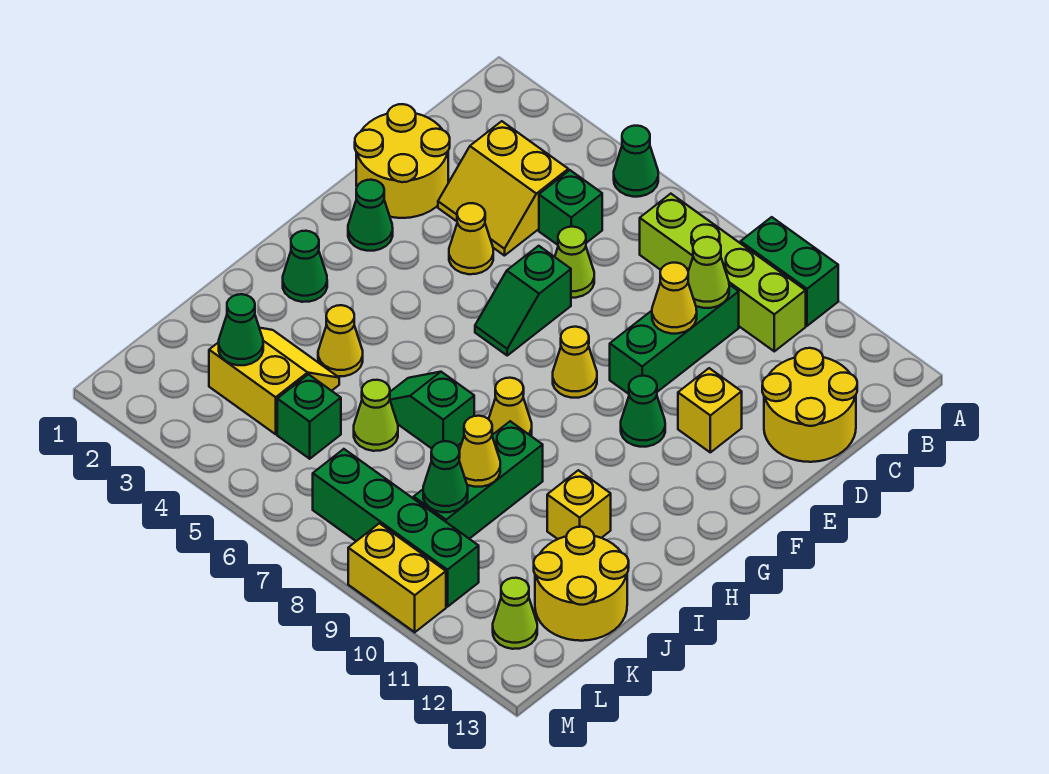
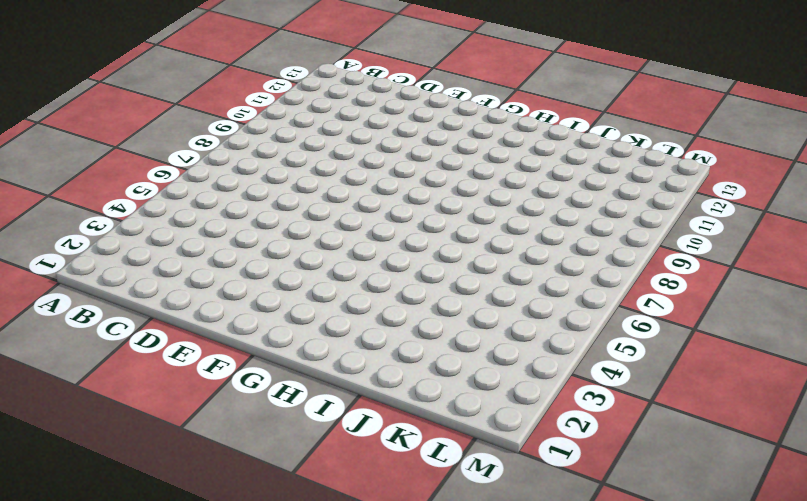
none -> green 1x1 cone [614,126,658,197]
none -> green 1x2 brick [741,217,838,326]
none -> lime 1x4 brick [640,194,806,351]
none -> yellow 2x2 slope [438,121,568,256]

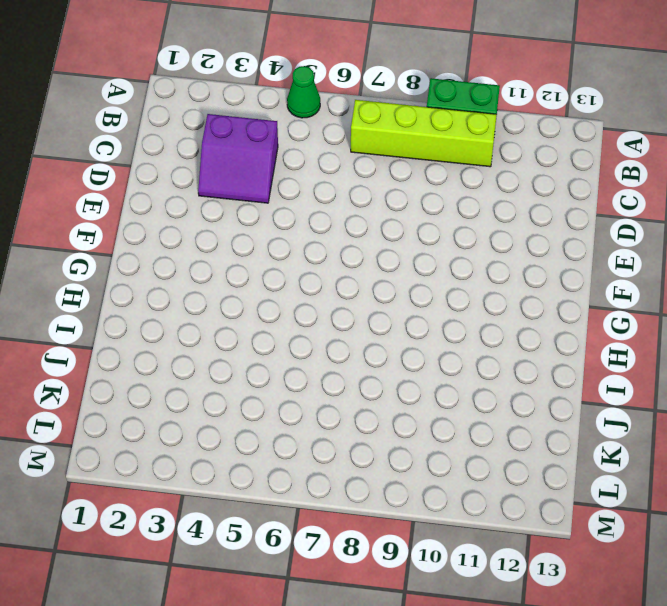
purple 2x2 slope [198,114,278,203] -> yellow 2x2 slope [438,121,568,256]
none -> green 1x1 brick [539,170,602,245]
none -> green 1x3 brick [610,285,739,394]
none -> yellow 2x2 round brick [762,348,857,462]
none -> yellow 2x2 round brick [355,104,450,218]

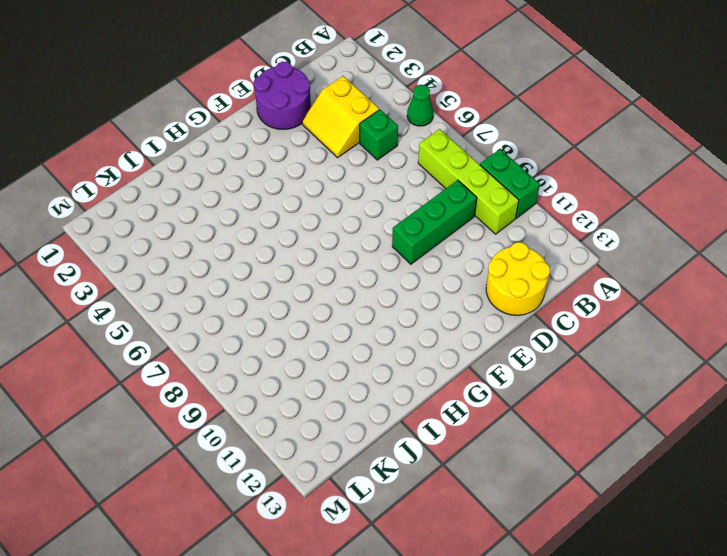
purple 2x2 round brick [254,61,311,129] -> yellow 2x2 round brick [355,104,450,218]
none -> lime 1x1 cone [555,227,594,298]
none -> yellow 1x1 cone [449,203,493,274]
none -> green 1x2 slope [475,246,571,355]
none -> yellow 1x1 brick [678,368,742,452]

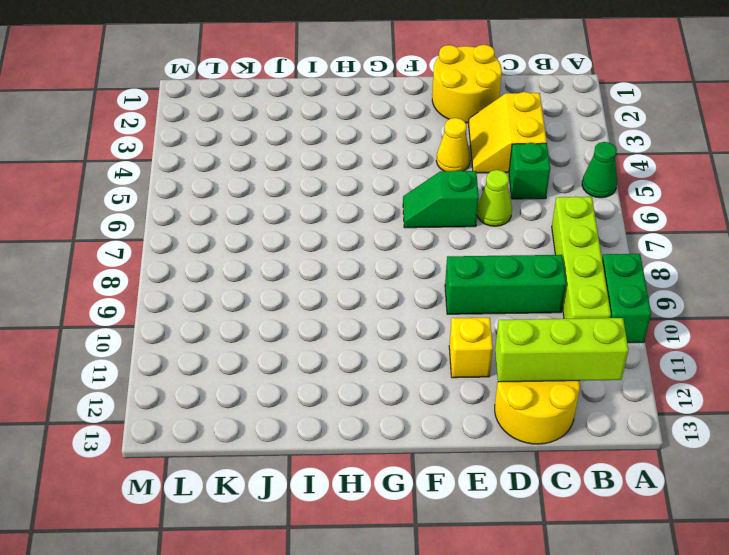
lime 1x3 brick [495,318,628,382] -> none
none -> green 1x1 cone [348,180,393,251]
none -> yellow 1x1 cone [553,327,597,398]
none -> green 1x1 cone [621,376,665,447]
none -> green 1x1 cone [283,231,327,302]

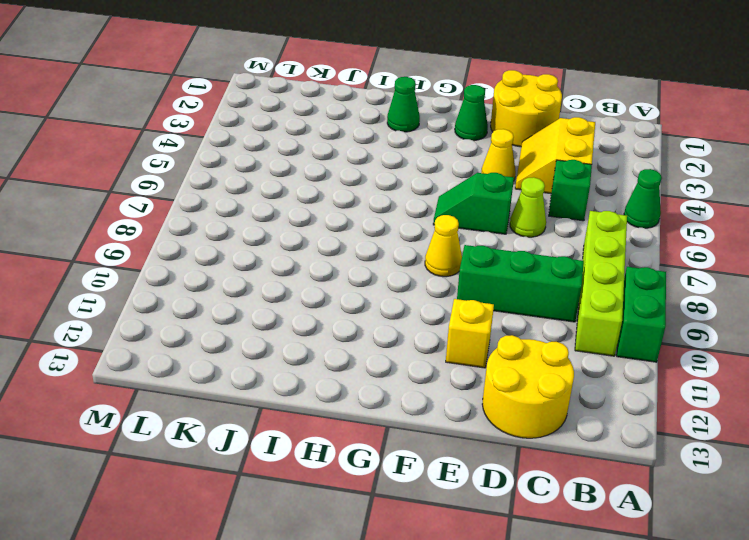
none -> green 1x1 cone [621,376,665,447]
none -> yellow 1x1 cone [489,378,532,436]
none -> yellow 1x1 cone [318,305,363,376]
none -> green 1x2 slope [390,372,474,448]

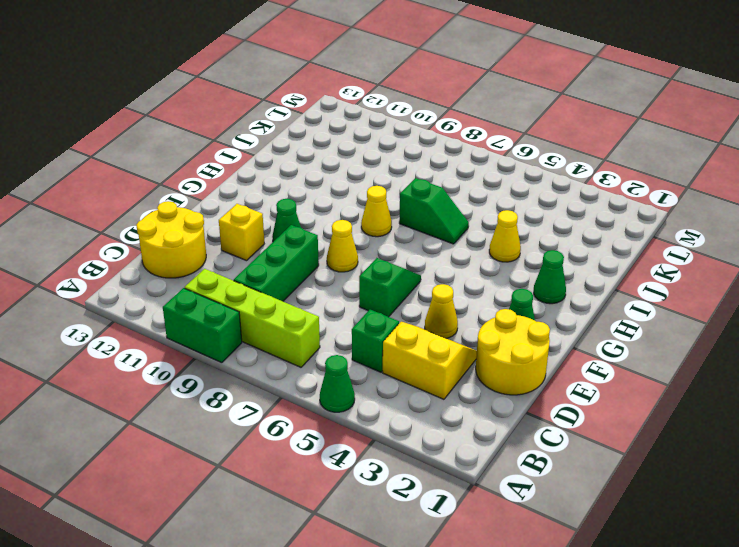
none -> lime 1x1 cone [555,227,594,298]
none -> green 1x3 brick [414,421,543,539]
none -> yellow 1x1 brick [547,470,611,539]
none -> yellow 2x2 slope [209,328,339,434]

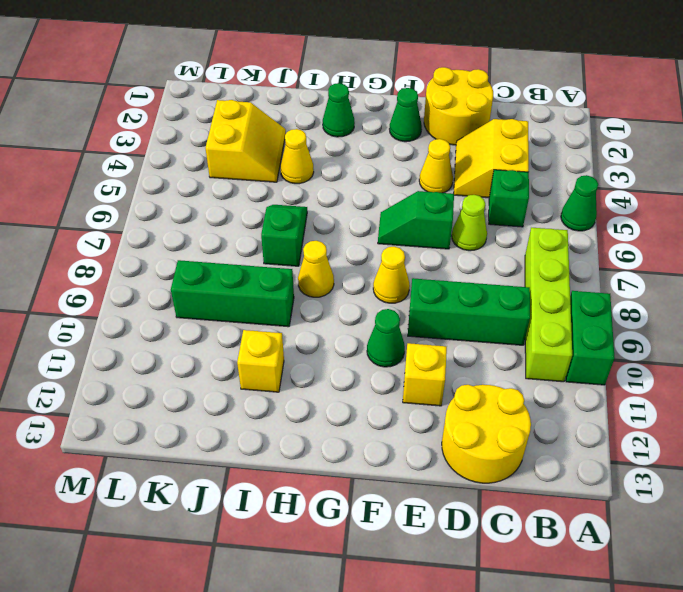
none -> lime 1x1 cone [354,380,398,451]
none -> yellow 2x2 round brick [534,527,629,641]
none -> green 1x1 brick [277,374,341,459]
none -> green 1x4 brick [313,449,479,607]

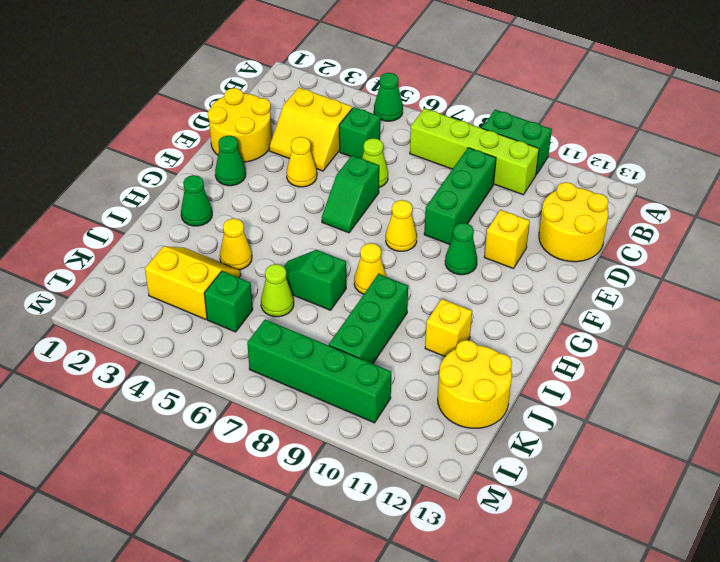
none -> lime 1x1 cone [493,578,537,649]
none -> yellow 1x2 brick [348,523,446,632]
none -> lime 1x1 cone [688,237,729,308]
none -> yellow 1x1 cone [652,263,697,334]

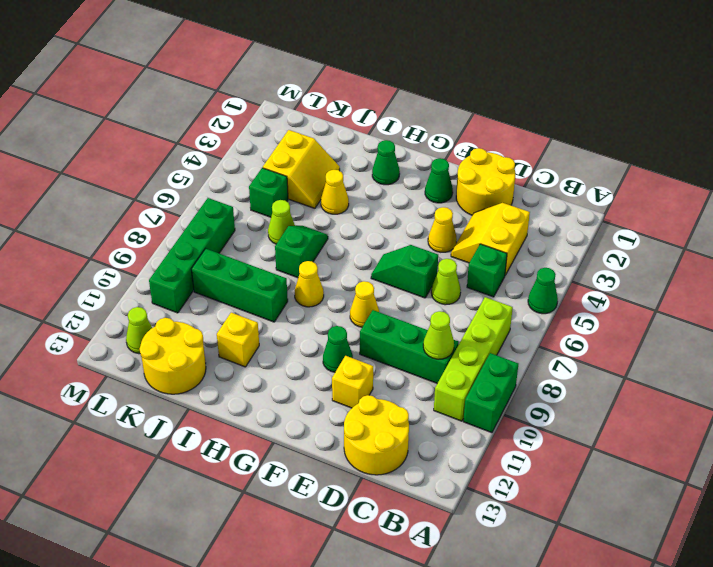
none -> yellow 1x2 brick [348,523,446,632]
none -> yellow 1x1 cone [652,263,697,334]
none -> yellow 1x1 cone [459,416,500,487]
none -> green 1x1 cone [219,294,263,365]

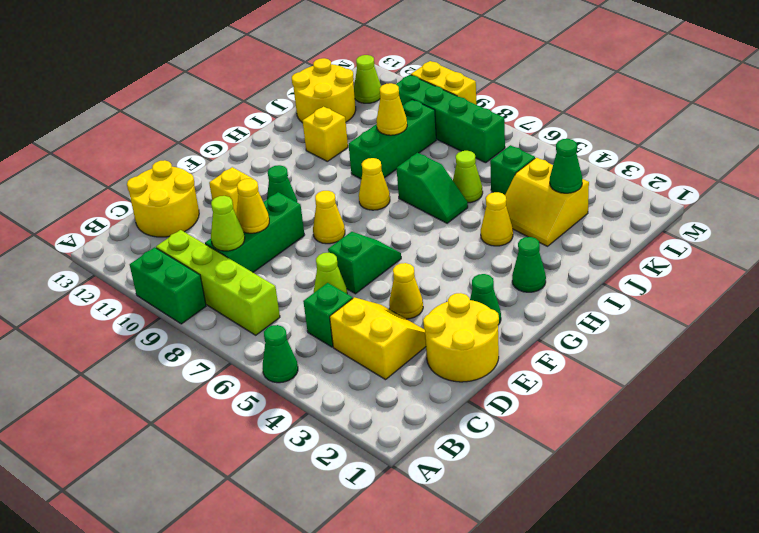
none -> green 1x1 cone [423,441,468,512]

